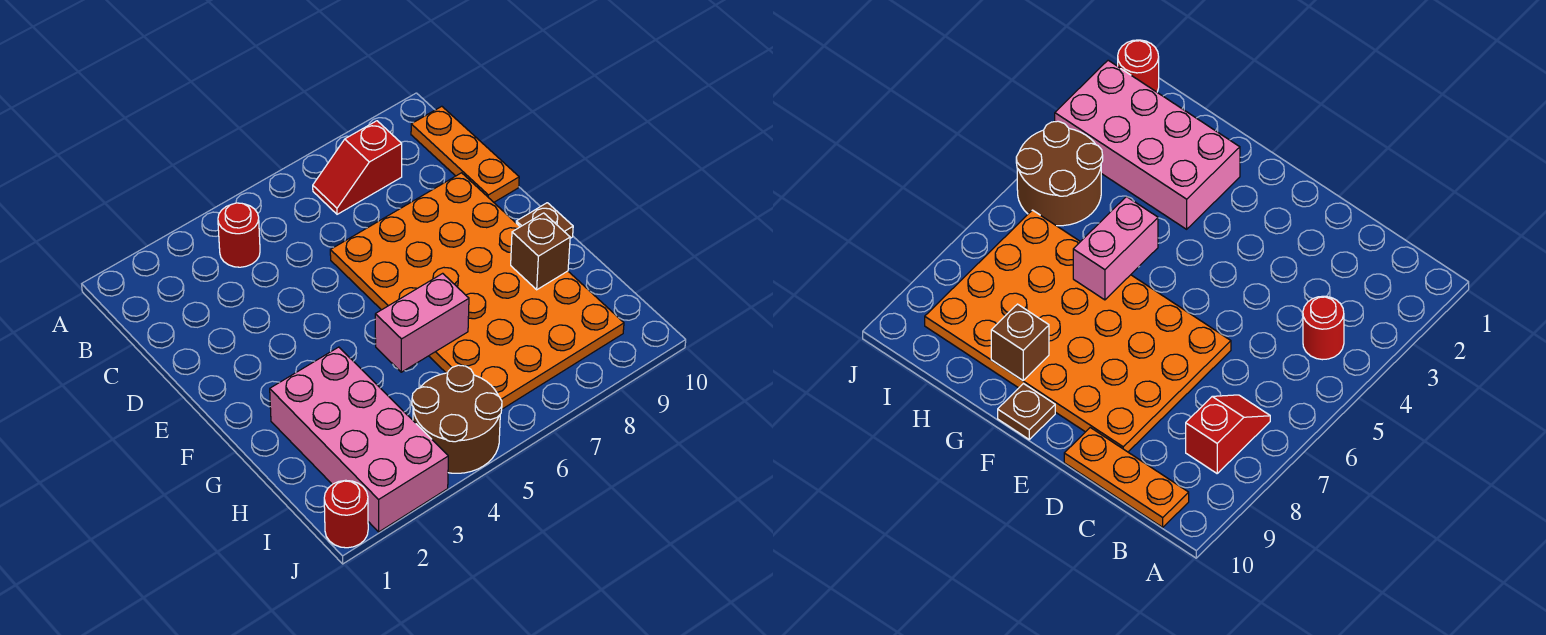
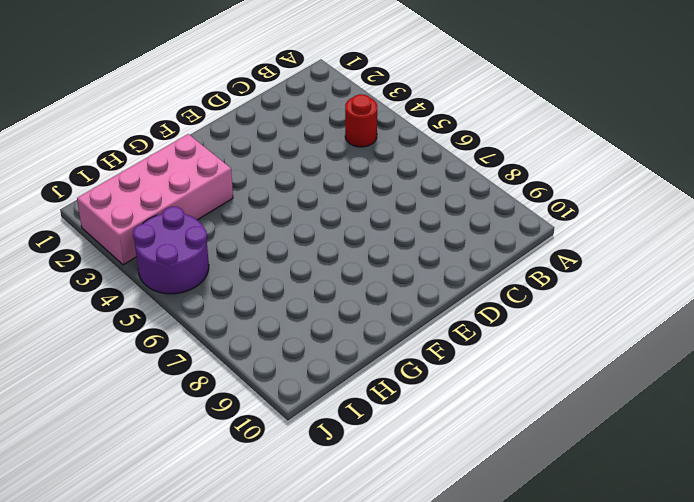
purple 2x2 round brick [133,207,209,294] -> brown 2x2 round brick [412,365,502,473]
none -> red 1x2 slope [313,121,402,214]
none -> orange 1x3 plate [411,106,519,202]

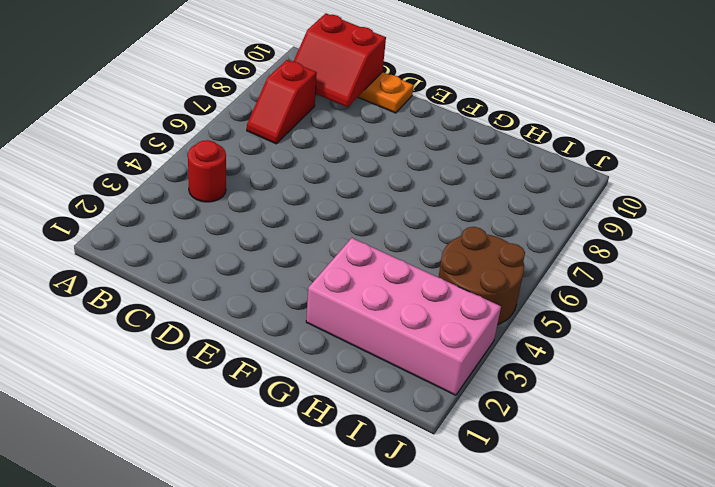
red 2x2 slope [293,13,386,107] -> none
none -> orange 4x6 plate [330,173,624,409]
none -> brown 1x1 plate [516,203,573,238]

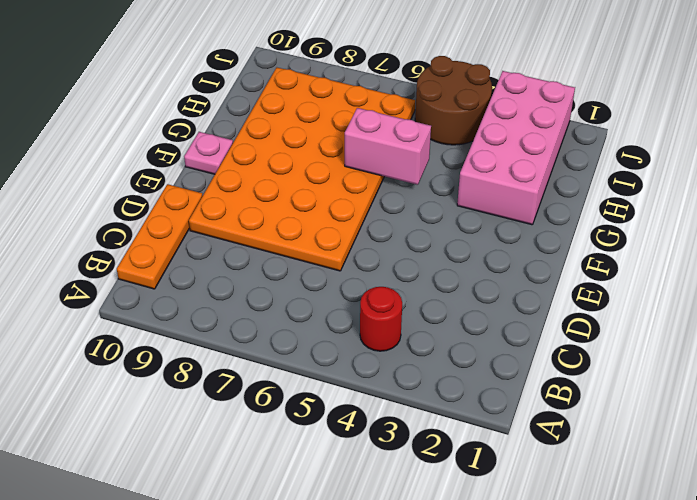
pink 1x1 plate [184,132,233,174] -> brown 1x1 plate [516,203,573,238]
none -> red 1x2 slope [313,121,402,214]
none -> red 1x1 round brick [324,480,368,548]

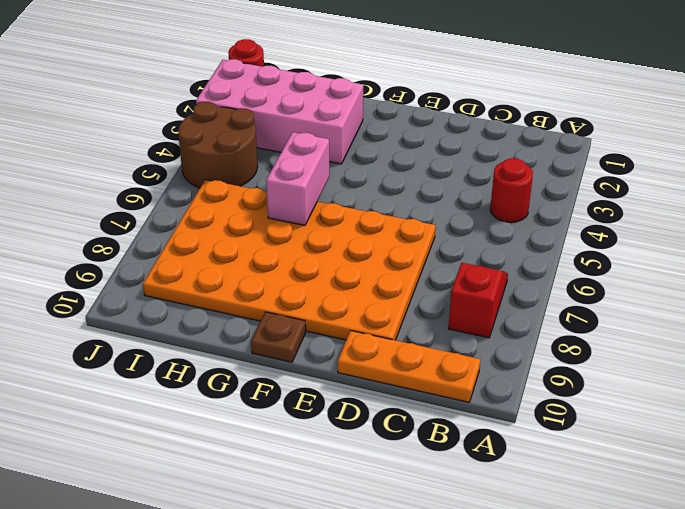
none -> brown 1x1 brick [511,213,570,290]

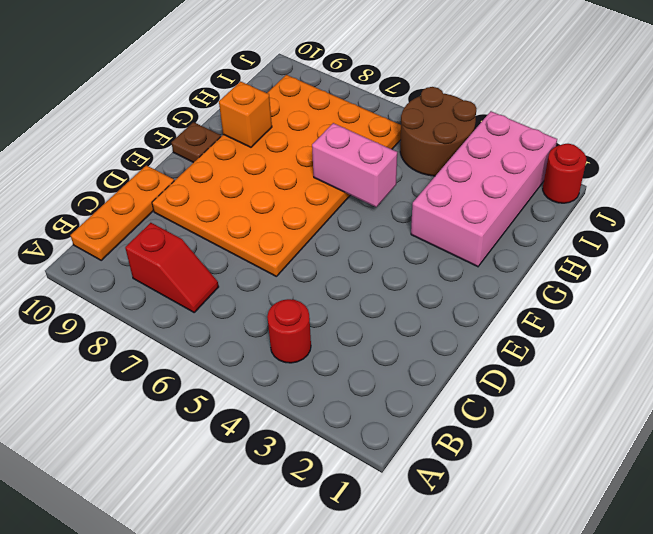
orange 1x1 brick [219,81,272,147] -> brown 1x1 brick [511,213,570,290]

